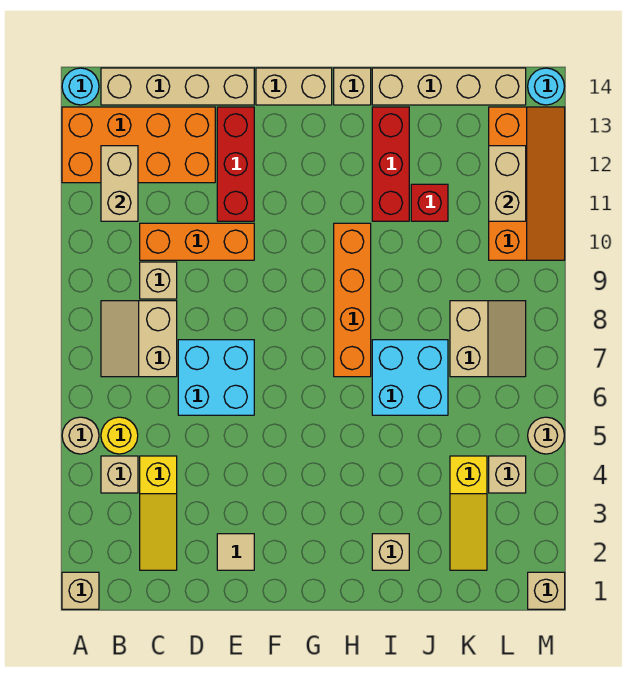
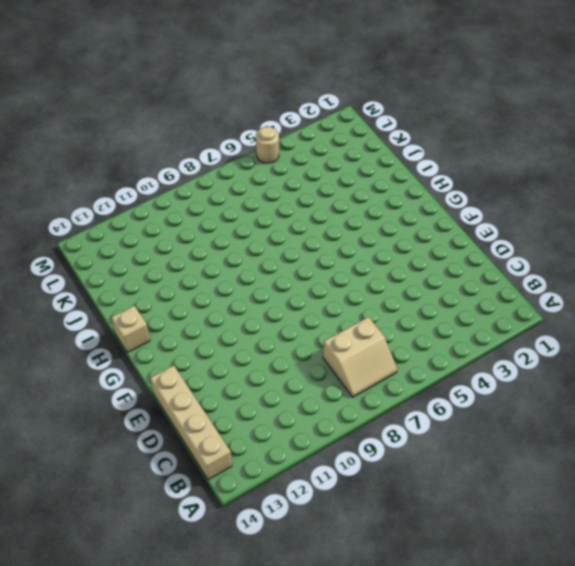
none -> tan 1x1 brick [62,572,99,609]
none -> tan 1x1 round brick [62,417,99,454]
none -> orange 2x4 brick [62,107,215,183]
none -> cyan 1x1 round brick [62,68,99,105]

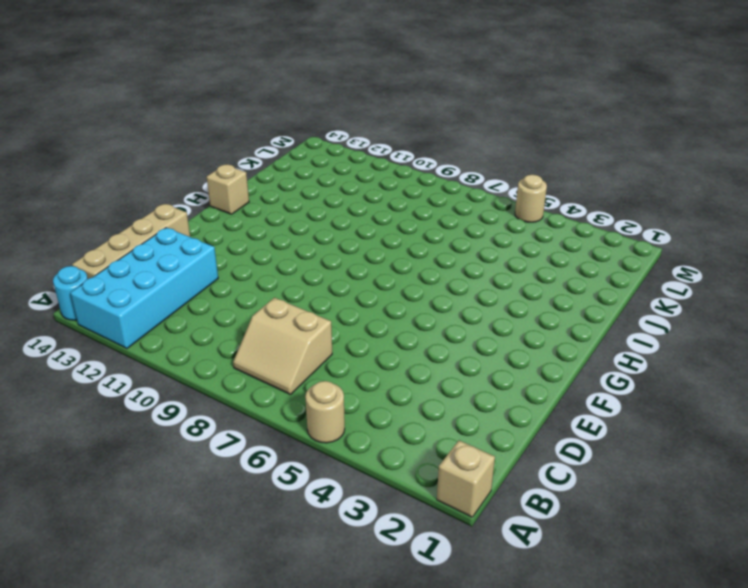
cyan 2x4 brick [70,228,218,348] -> orange 2x4 brick [62,107,215,183]
none -> tan 1x1 brick [101,456,138,493]
none -> yellow 1x1 round brick [101,417,138,454]
none -> yellow 1x3 slope [140,456,177,570]
none -> tan 1x1 brick [140,262,177,299]

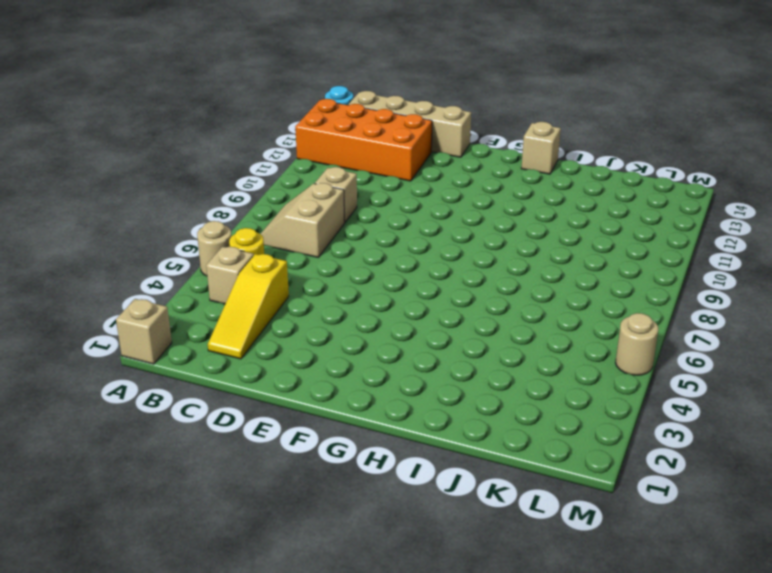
none -> orange 1x3 brick [140,223,254,260]
none -> cyan 2x2 brick [178,340,254,415]
none -> tan 1x1 tile [217,534,254,570]
none -> red 1x3 brick [217,107,254,221]

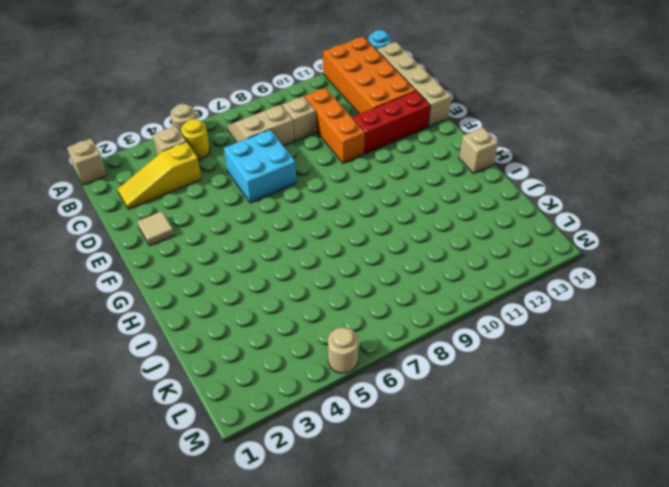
none -> tan 1x2 brick [256,68,332,105]
none -> orange 1x4 brick [334,223,371,377]
none -> tan 1x1 brick [372,534,409,570]
none -> cyan 2x2 brick [372,340,448,415]

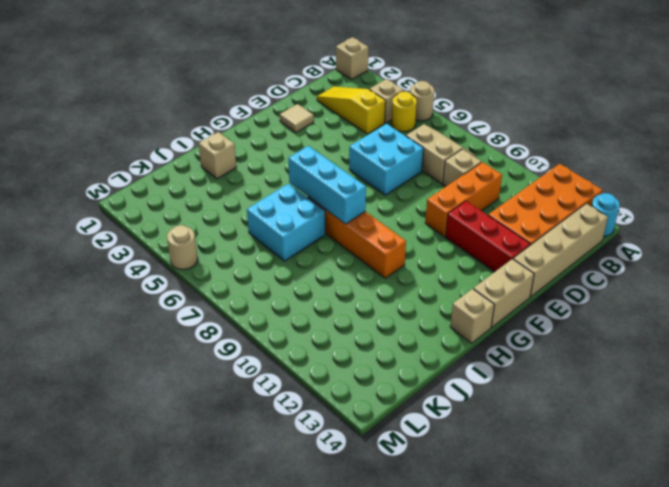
cyan 1x3 brick [288,146,366,224] -> none
none -> red 1x3 brick [372,107,409,221]
none -> tan 1x4 brick [372,68,526,105]
none -> red 1x1 brick [411,184,448,221]
none -> yellow 1x3 slope [450,456,487,570]

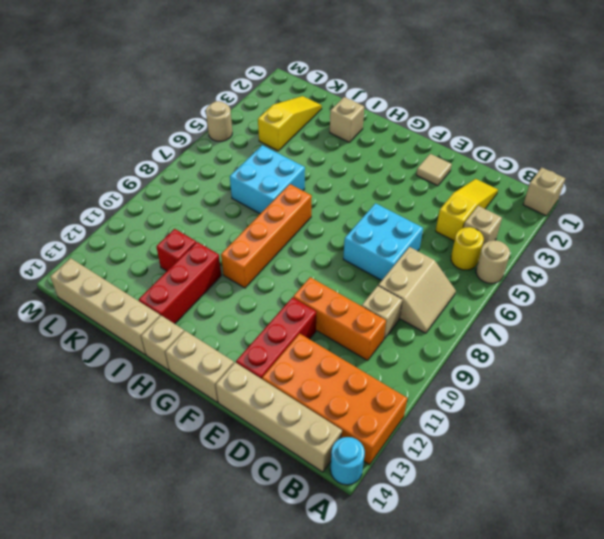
none -> tan 2x2 slope [450,301,526,377]
none -> tan 1x1 brick [489,456,526,493]
none -> orange 2x4 slope [489,107,565,260]
none -> tan 1x1 brick [528,572,565,609]

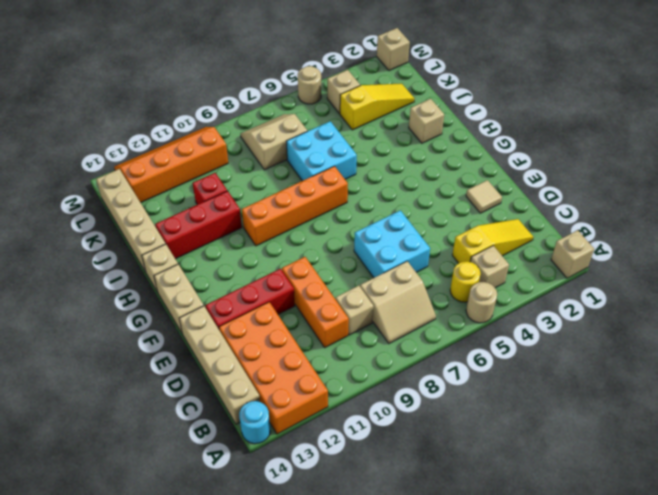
none -> cyan 1x1 round brick [528,68,564,105]
none -> tan 1x2 brick [101,146,138,221]
none -> tan 1x2 brick [489,146,526,221]

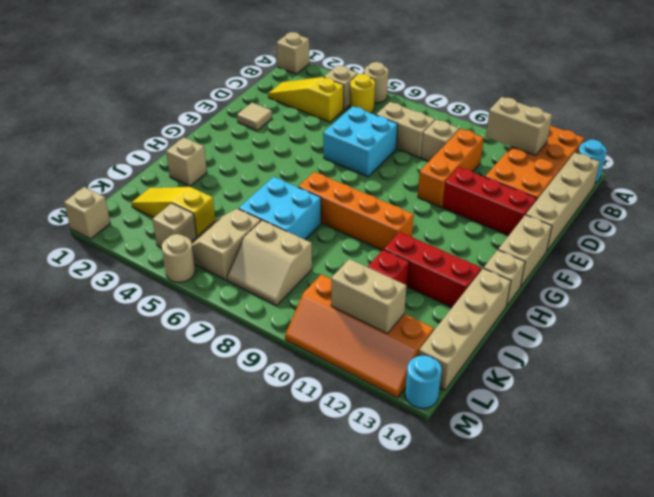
tan 2x2 slope [191,209,261,280] -> none

